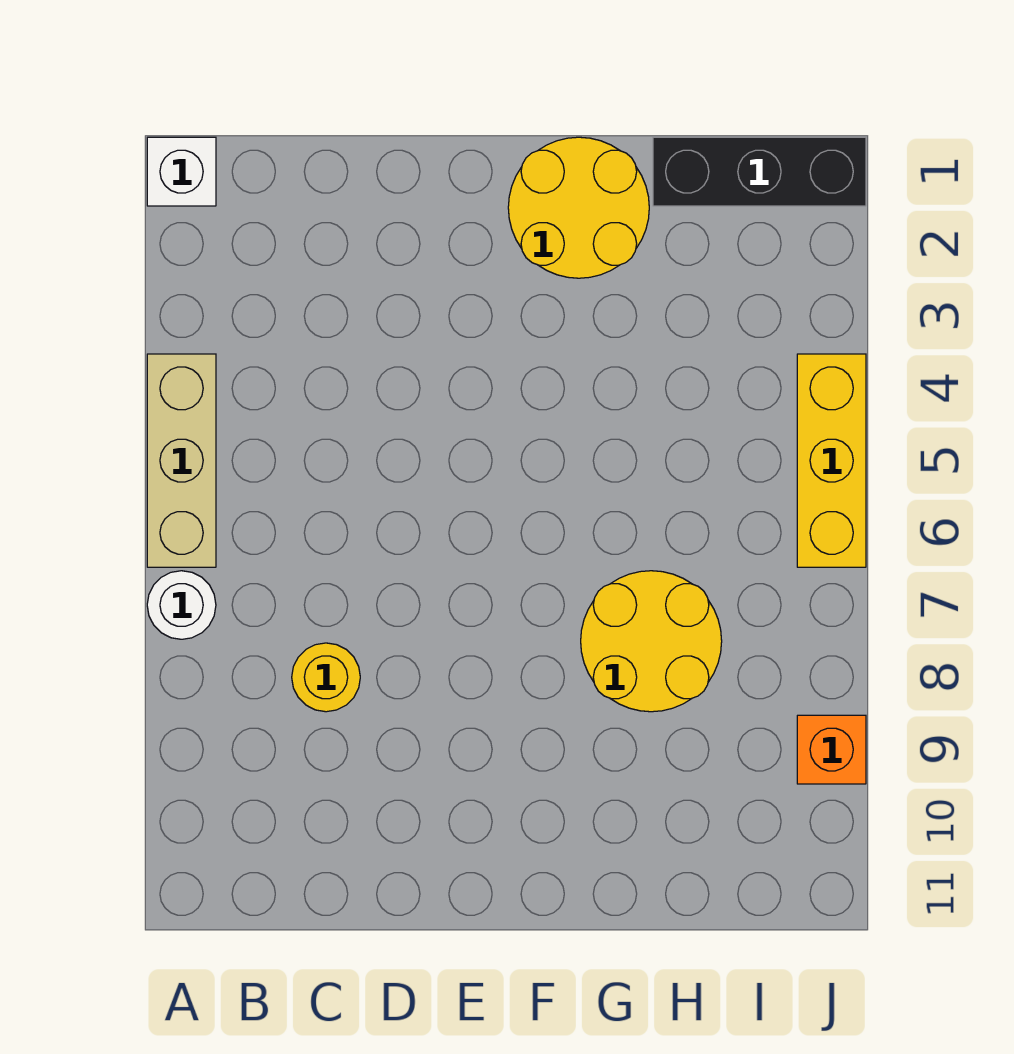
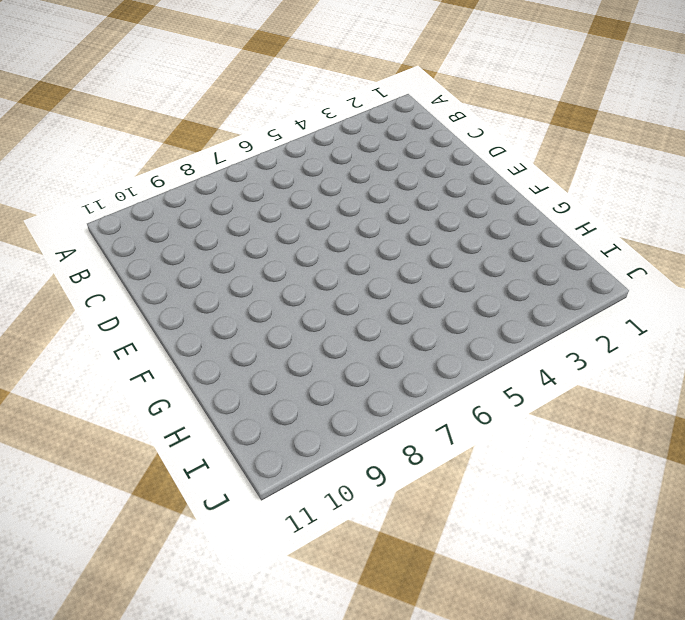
none -> white 1x1 brick [147,137,216,206]
none -> tan 1x3 brick [147,354,216,567]

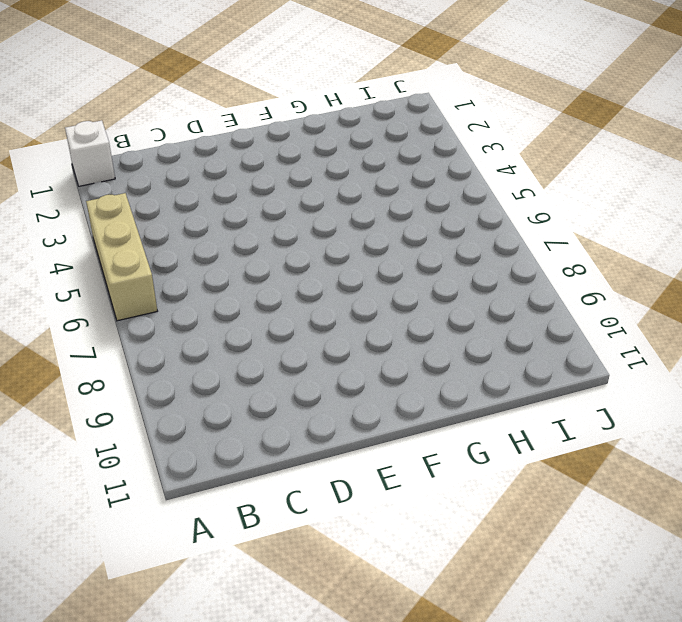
none -> white 1x1 round brick [147,571,216,639]
none -> yellow 1x1 round brick [292,643,360,712]

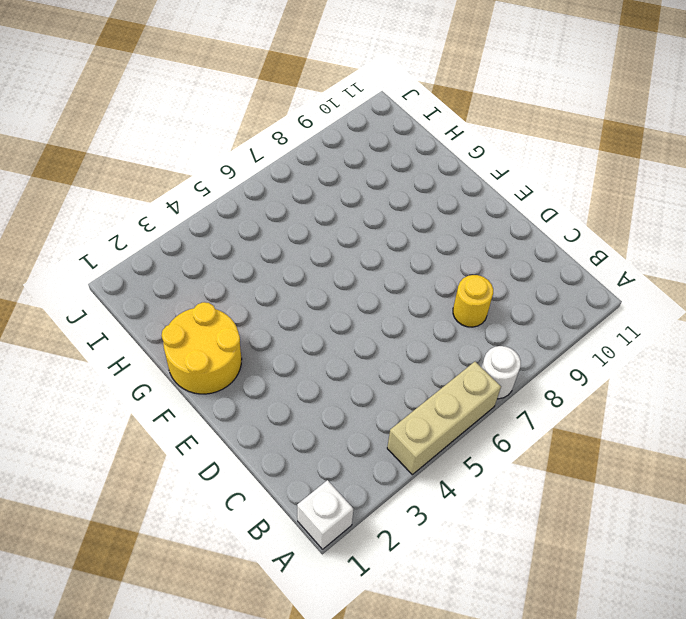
none -> yellow 2x2 round brick [581,571,722,712]
none -> black 1x3 brick [653,137,866,206]

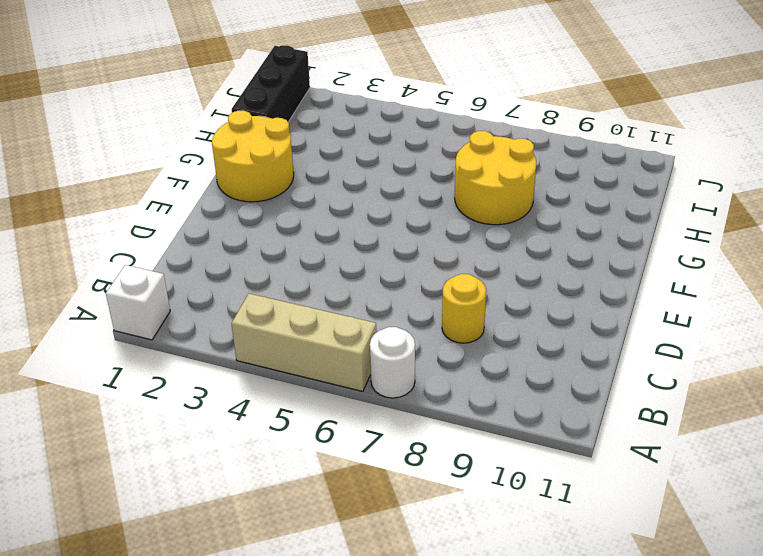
none -> yellow 1x3 brick [797,354,866,567]
none -> orange 1x1 brick [797,715,866,784]

